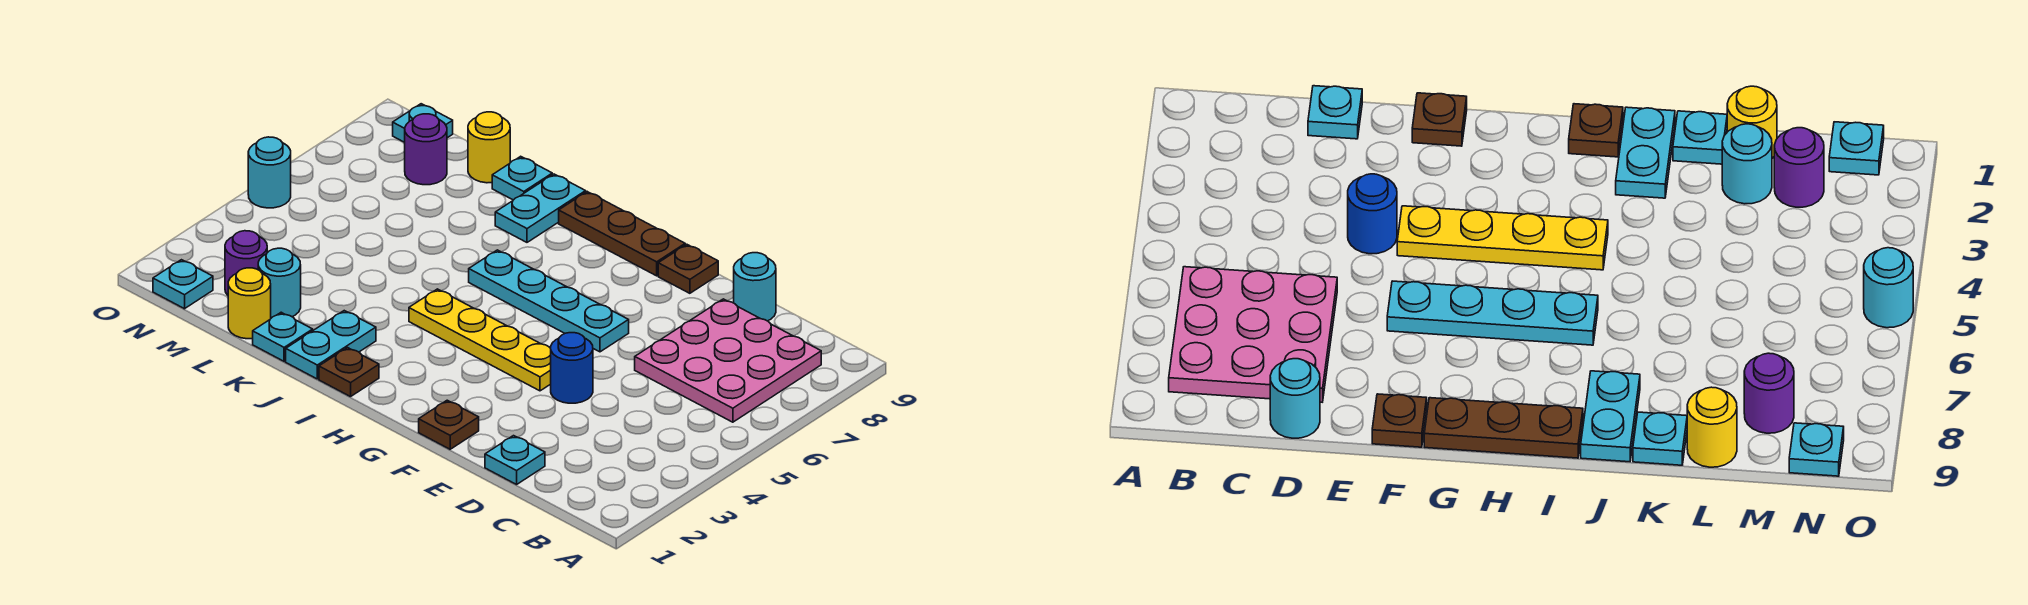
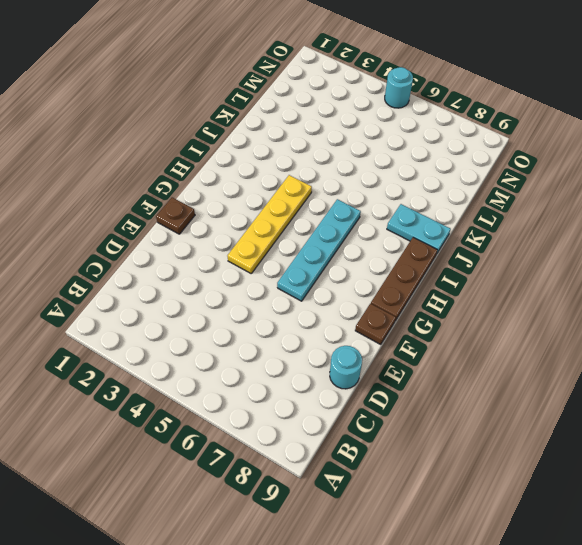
none -> pink 3x3 plate [635,299,821,422]
none -> cyan 1x1 plate [485,436,545,484]
none -> blue 1x1 round brick [551,333,593,403]

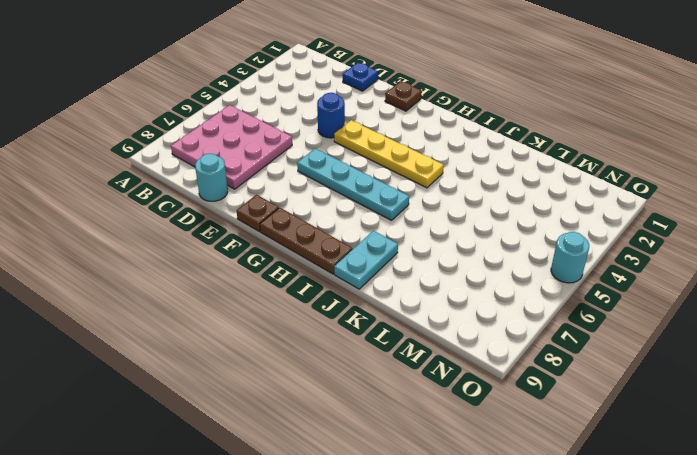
blue 1x1 plate [343,62,378,91] -> cyan 1x1 plate [485,436,545,484]
none -> brown 1x1 plate [319,348,379,397]
none -> cyan 1x2 plate [286,311,376,379]
none -> cyan 1x1 plate [253,312,313,361]

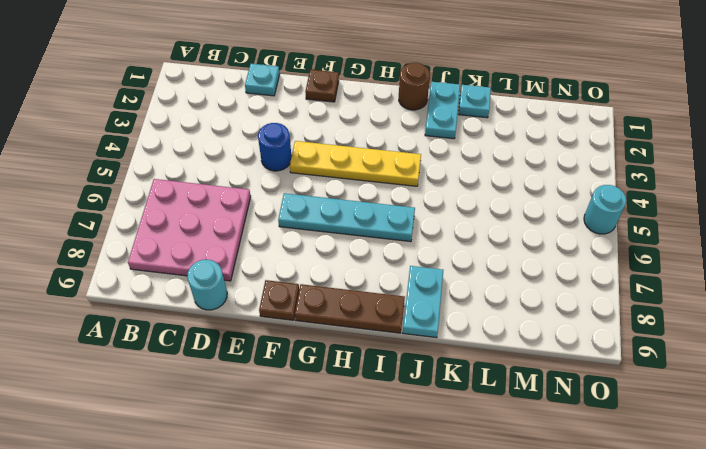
brown 1x1 round brick [399,63,430,110] -> brown 1x1 plate [319,348,379,397]
none -> cyan 1x1 plate [492,156,552,200]
none -> yellow 1x1 round brick [228,268,271,339]
none -> cyan 1x1 round brick [258,248,301,318]

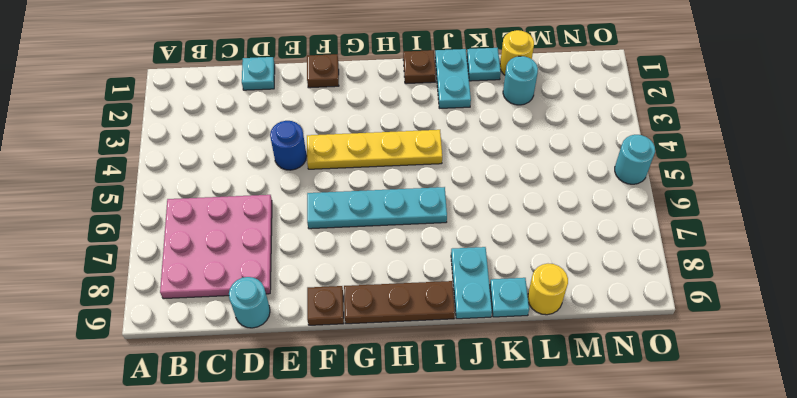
none -> purple 1x1 round brick [225,231,267,295]
none -> purple 1x1 round brick [405,114,447,185]
none -> cyan 1x1 plate [153,260,213,309]

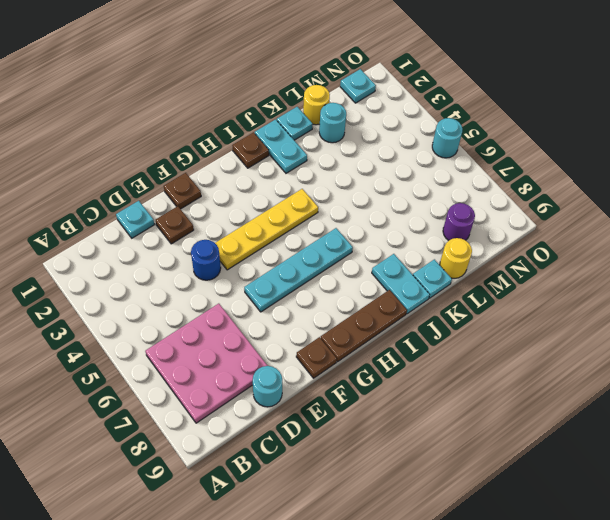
brown 1x1 plate [156,206,194,244] -> none
none -> purple 1x1 round brick [225,231,267,295]
none -> cyan 1x1 plate [393,104,453,142]

